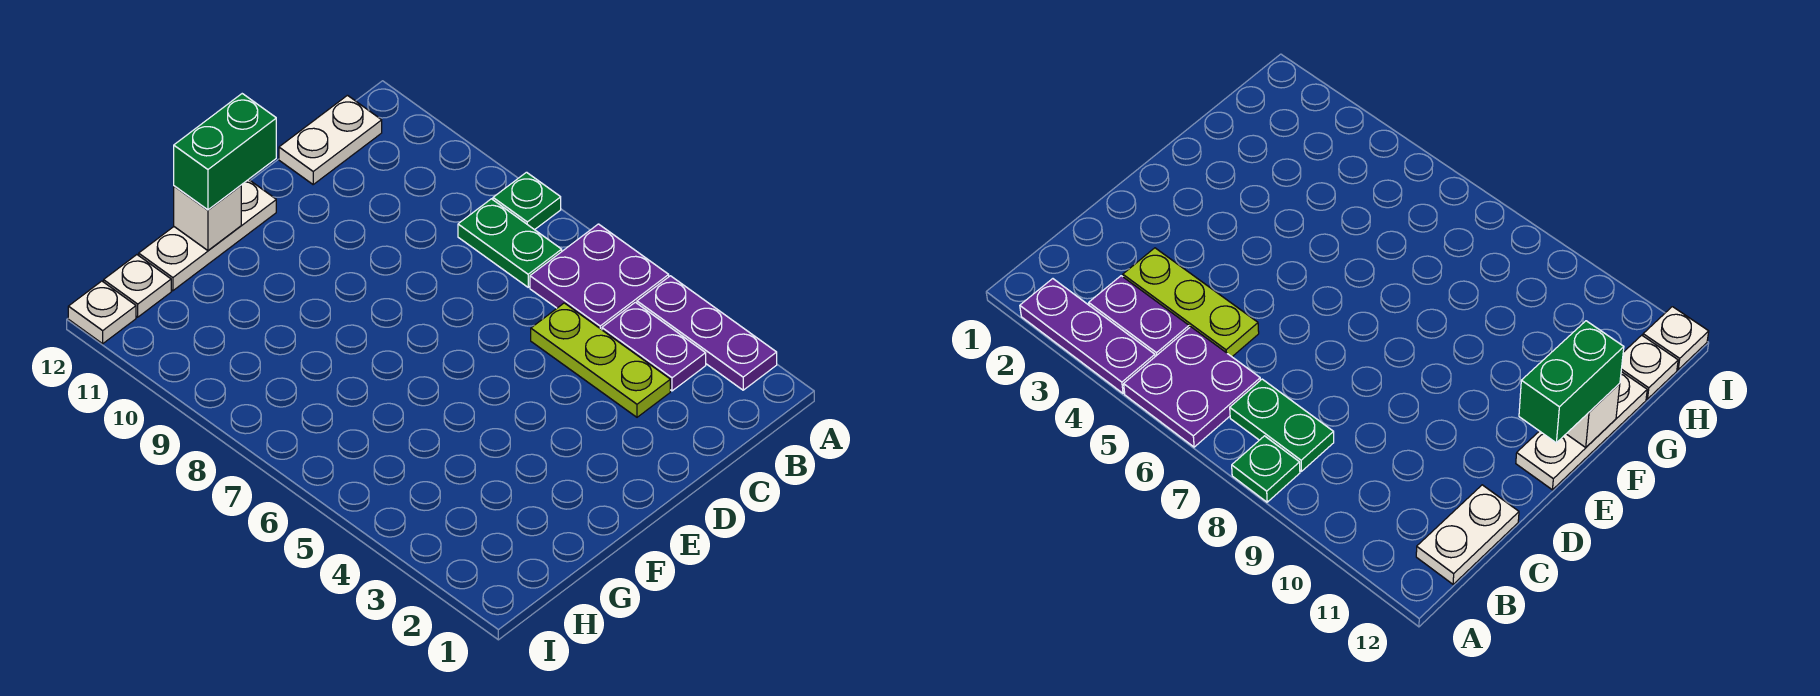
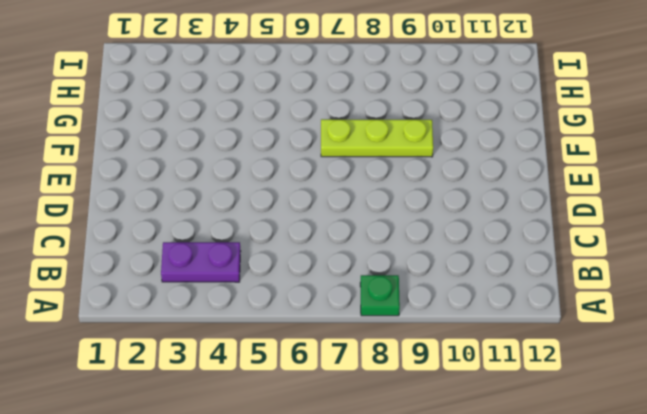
lime 1x3 plate [321,119,433,157] -> lime 1x3 plate moved to [531,303,670,417]
none -> purple 1x3 plate [637,276,777,390]
none -> purple 2x2 plate [530,224,669,330]
none -> green 1x2 plate [458,199,562,287]

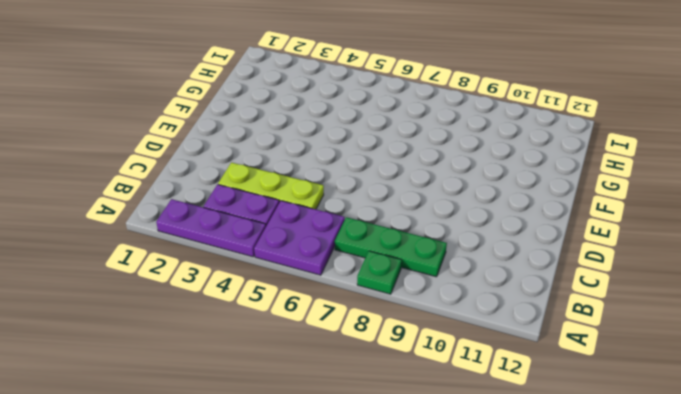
green 1x3 plate [335,217,447,277] -> green 1x2 plate [458,199,562,287]
none -> white 1x2 plate [279,95,382,184]
none -> white 1x3 plate [139,179,276,291]
none -> white 1x1 plate [104,255,171,317]

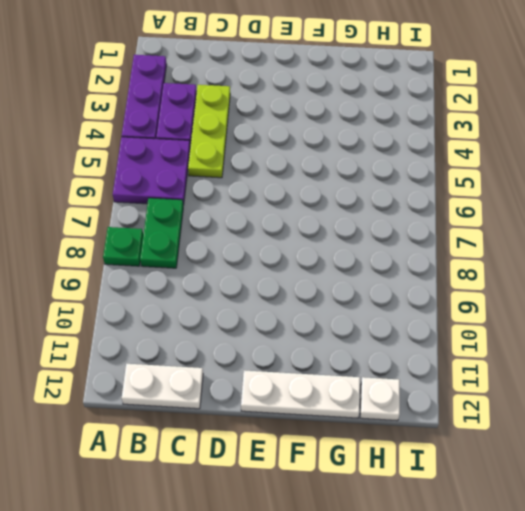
none -> white 1x1 plate [68,281,136,344]
none -> white 1x1 brick [174,185,241,250]
none -> green 1x2 brick [174,94,276,210]

